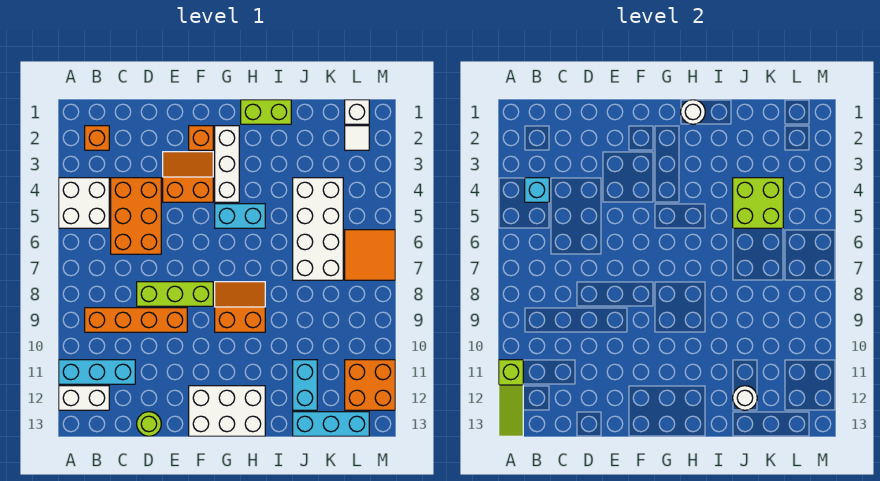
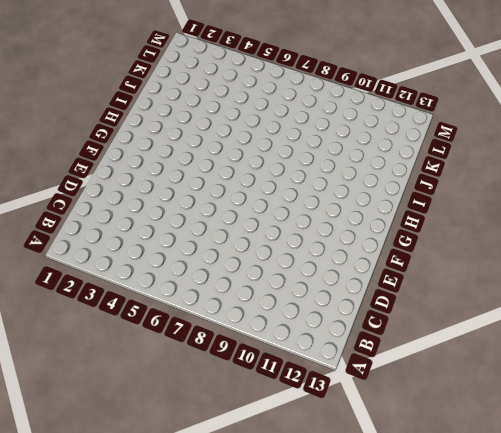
none -> white 2x2 brick [59,178,109,228]
none -> cyan 1x3 brick [59,360,135,384]
none -> white 1x2 brick [59,386,109,410]

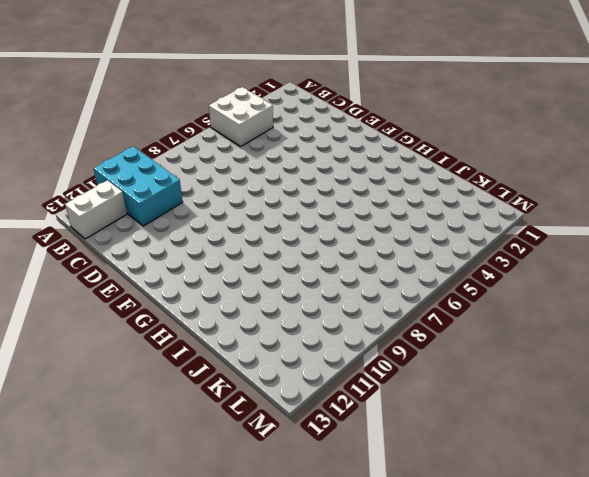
cyan 2x3 brick [94,146,183,226] -> cyan 1x3 brick [59,360,135,384]
white 1x2 brick [65,180,127,239] -> white 1x2 brick turned to [59,386,109,410]
none -> orange 1x1 brick [85,126,109,150]
none -> orange 1x4 brick [85,308,187,332]
none -> orange 2x3 brick [111,178,161,254]

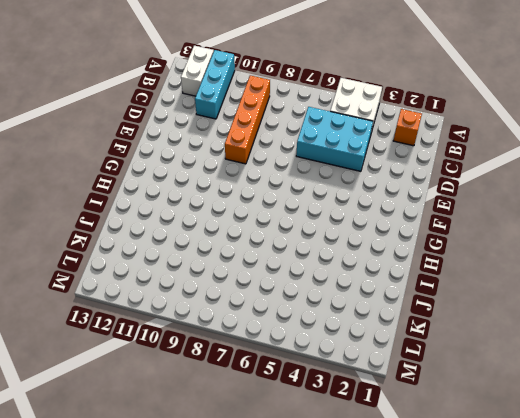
cyan 2x3 brick [296,107,373,171] -> orange 2x3 brick [111,178,161,254]
none -> lime 1x3 brick [137,282,213,306]
none -> lime 1x1 round brick [137,412,161,436]
none -> orange 2x2 slope [163,152,213,202]

